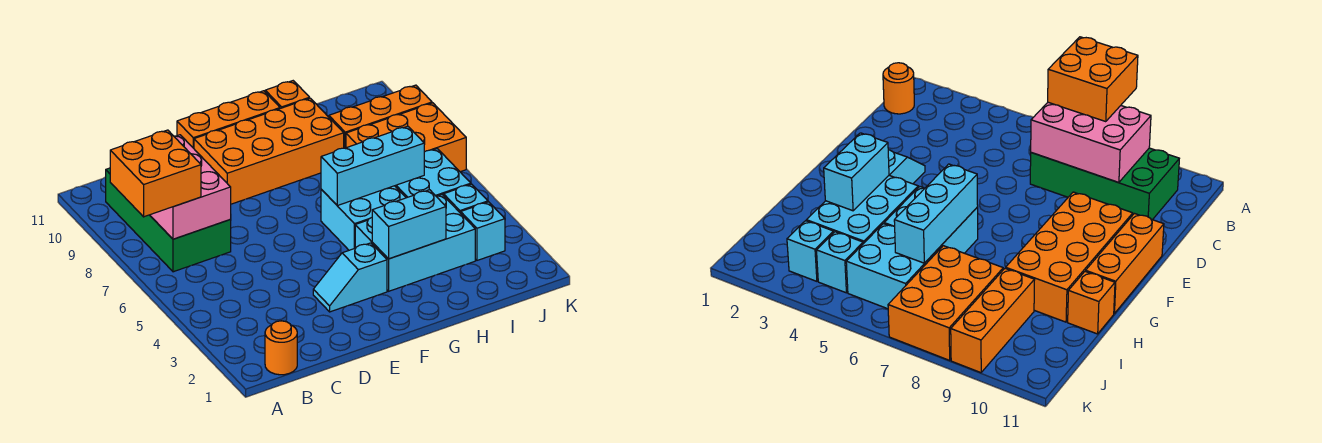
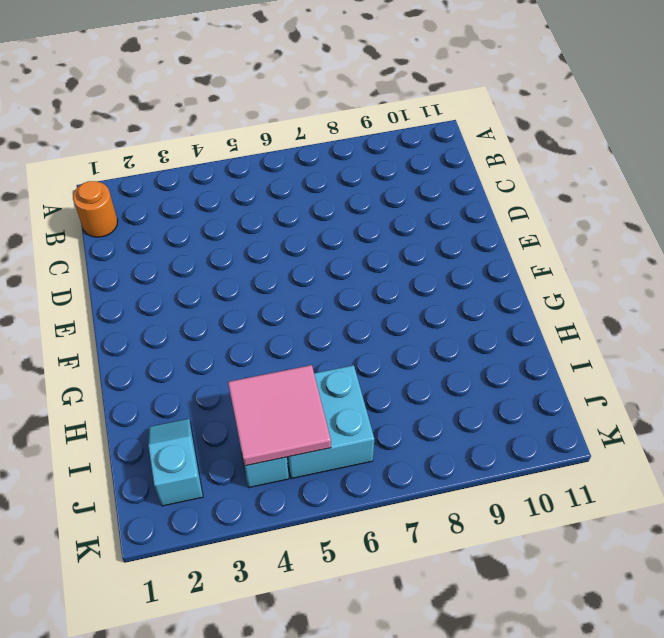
cyan 1x2 slope [148,419,203,506] -> cyan 1x2 slope moved to [313,243,387,312]
pink 2x2 tile [228,365,331,466] -> none
none -> green 2x4 brick [106,168,231,272]
none -> orange 2x4 brick [194,98,344,204]
none -> orange 1x3 brick [177,91,280,148]

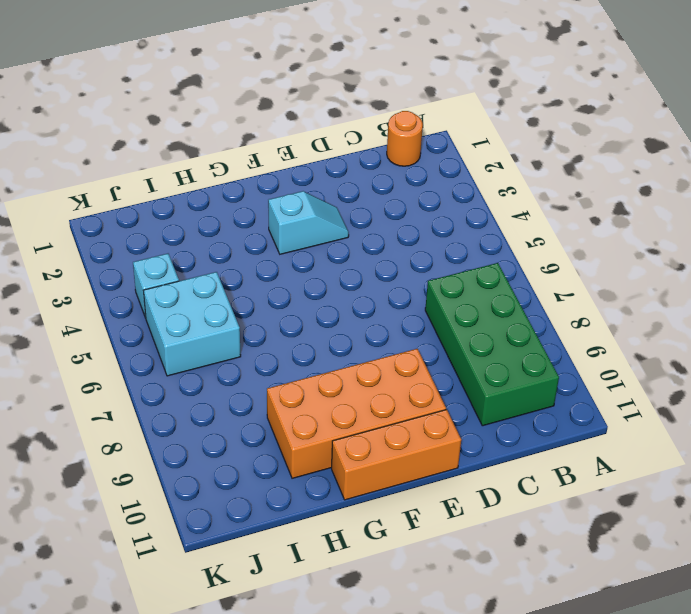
none -> cyan 2x3 brick [355,195,475,291]
none -> cyan 2x2 brick [321,186,406,250]
none -> orange 1x1 brick [265,81,310,109]

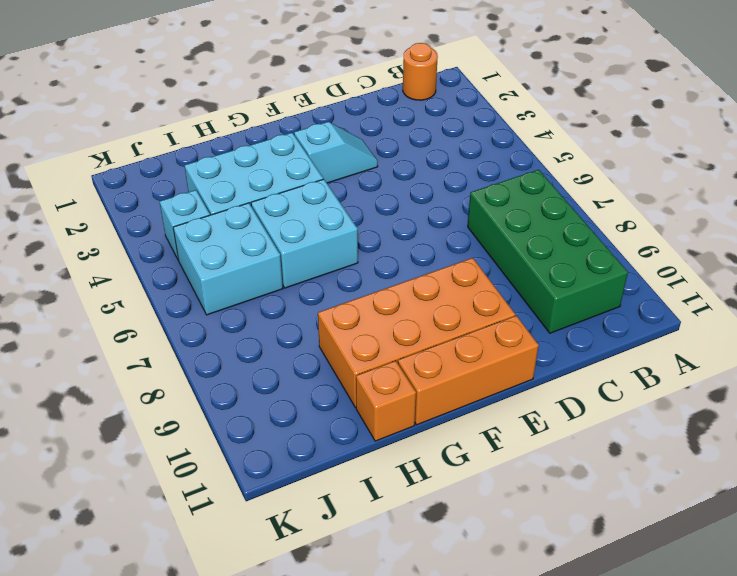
none -> orange 2x3 brick [346,103,466,172]
none -> orange 1x3 brick [329,85,432,148]
none -> cyan 1x1 brick [461,202,505,260]

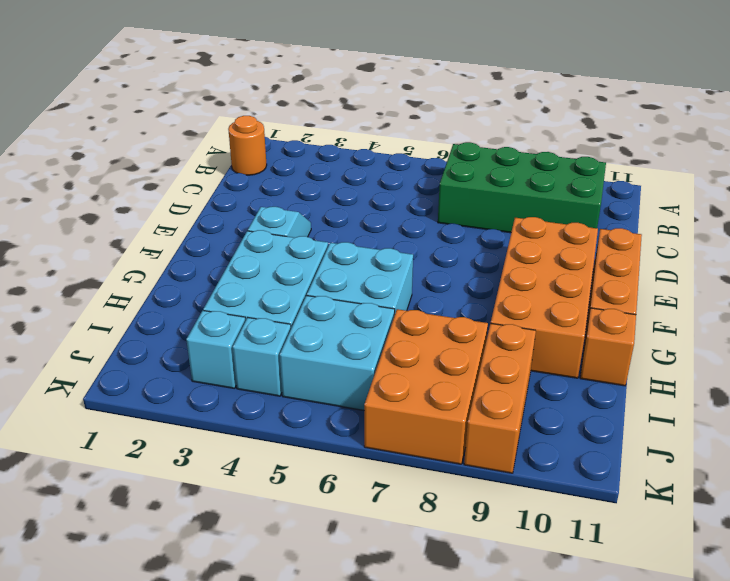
none -> pink 2x3 brick [150,135,231,239]
none -> cyan 1x2 brick [372,190,446,259]
none -> cyan 1x3 brick [321,126,424,206]

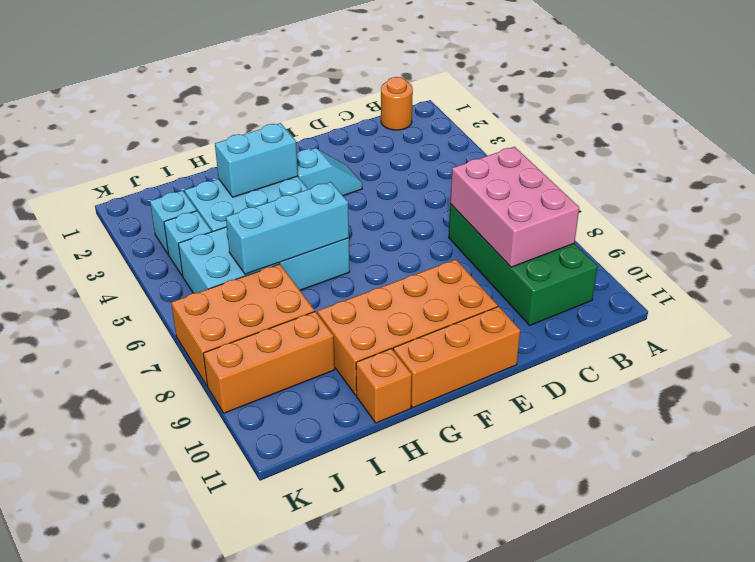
none -> orange 2x2 brick [110,130,201,217]

